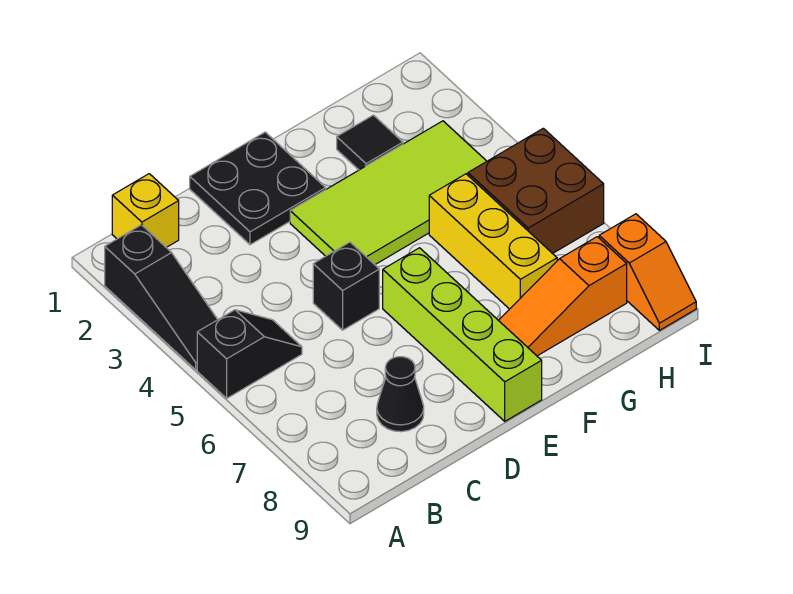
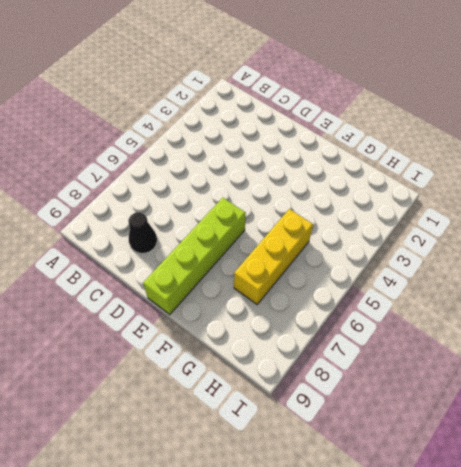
none -> black 1x3 slope [105,225,218,370]
none -> black 1x2 slope [197,310,302,398]
none -> yellow 1x1 brick [112,174,179,247]

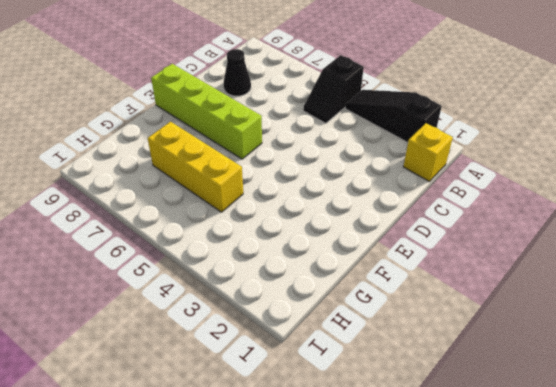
none -> black 2x2 plate [190,132,326,245]
none -> black 1x1 brick [313,242,379,330]
none -> lime 2x4 tile [290,121,487,265]

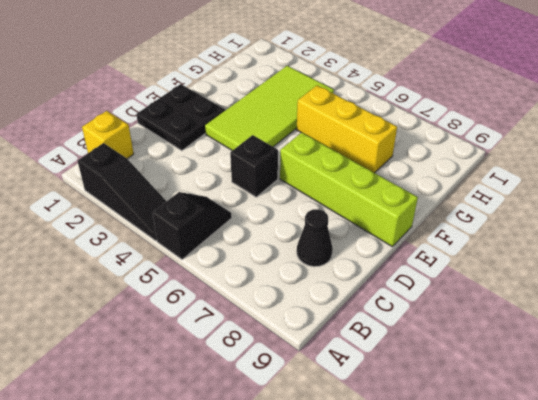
none -> orange 1x3 slope [498,237,627,356]
none -> black 1x1 tile [337,115,403,170]
none -> brown 2x2 brick [468,128,604,254]

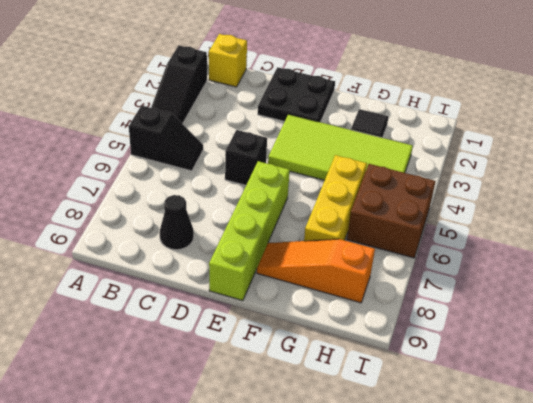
none -> orange 1x2 slope [599,214,696,330]

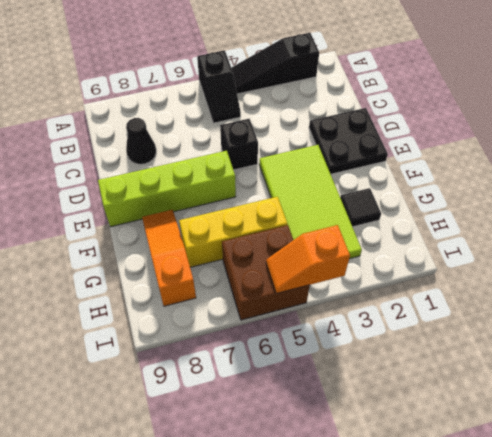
orange 1x2 slope [266,225,350,293] -> orange 1x2 slope moved to [599,214,696,330]
none -> yellow 1x1 brick [112,174,179,247]

